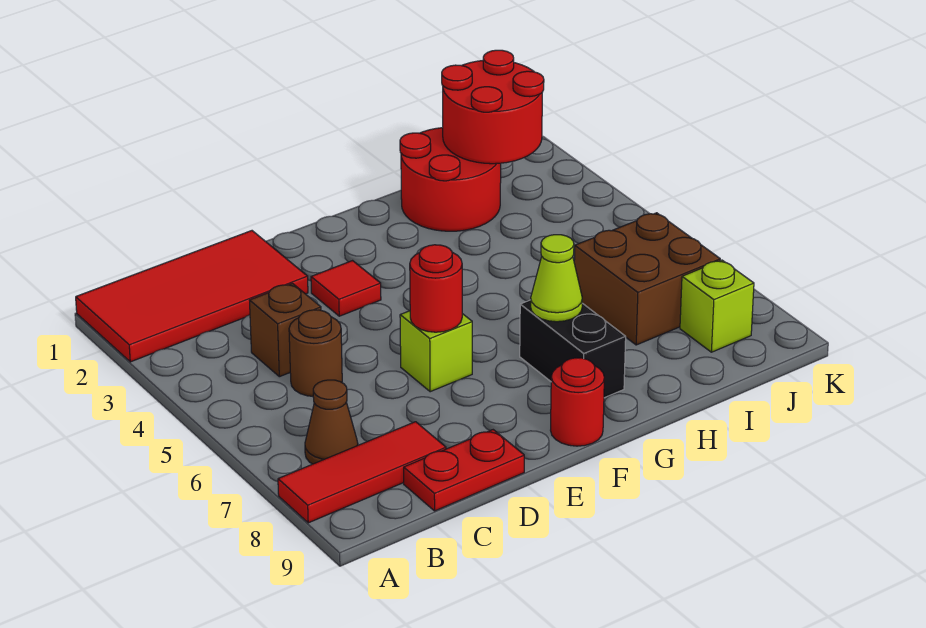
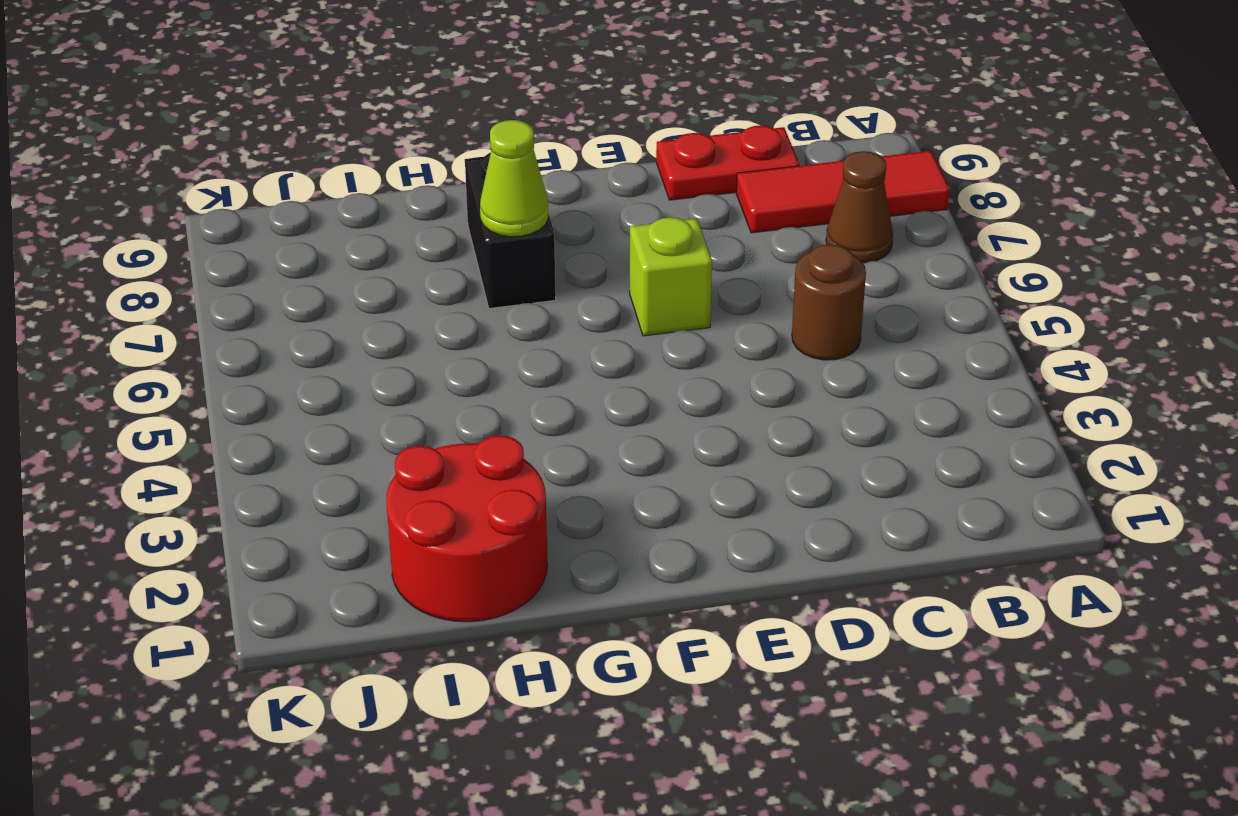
none -> red 2x4 tile [76,231,308,362]
none -> brown 1x1 brick [249,284,321,377]
none -> red 1x1 tile [311,261,381,316]

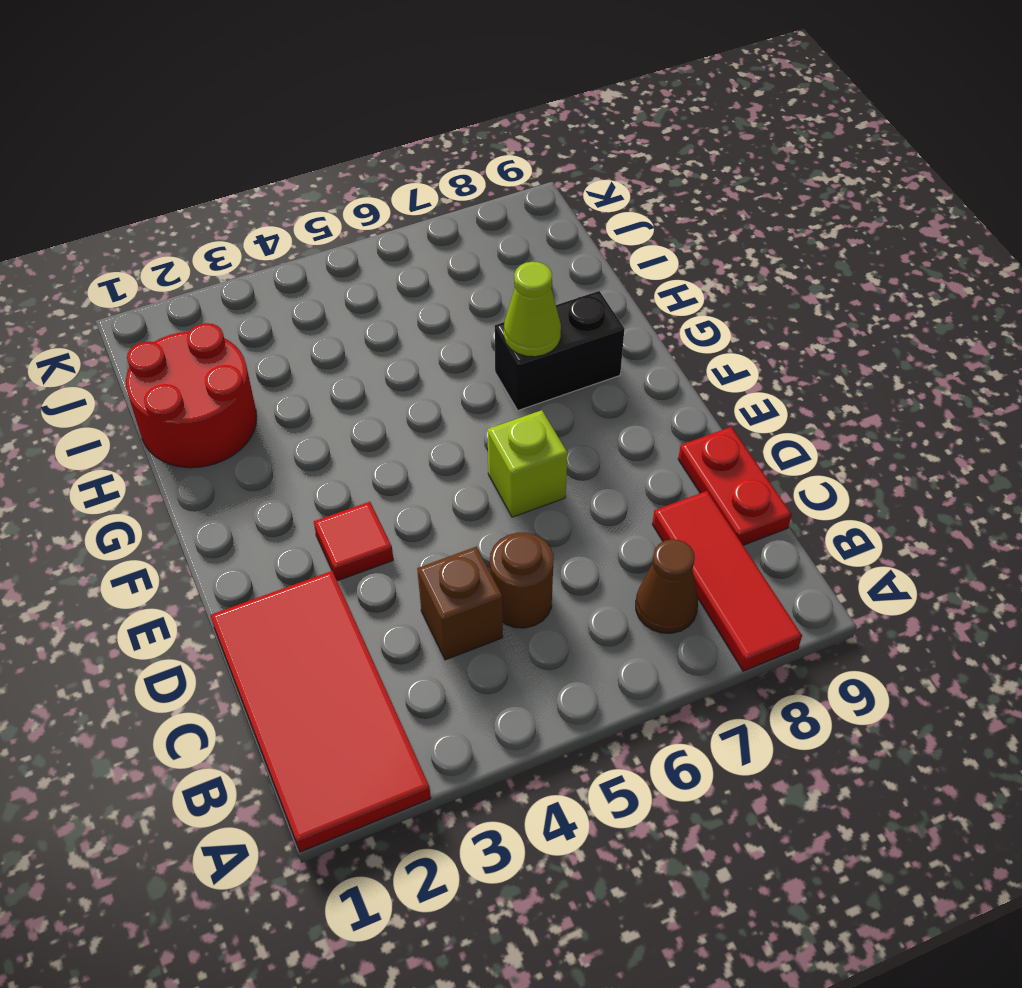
none -> red 1x1 round brick [551,358,604,446]
none -> brown 2x2 brick [574,213,720,345]
none -> lime 1x1 brick [680,260,754,352]

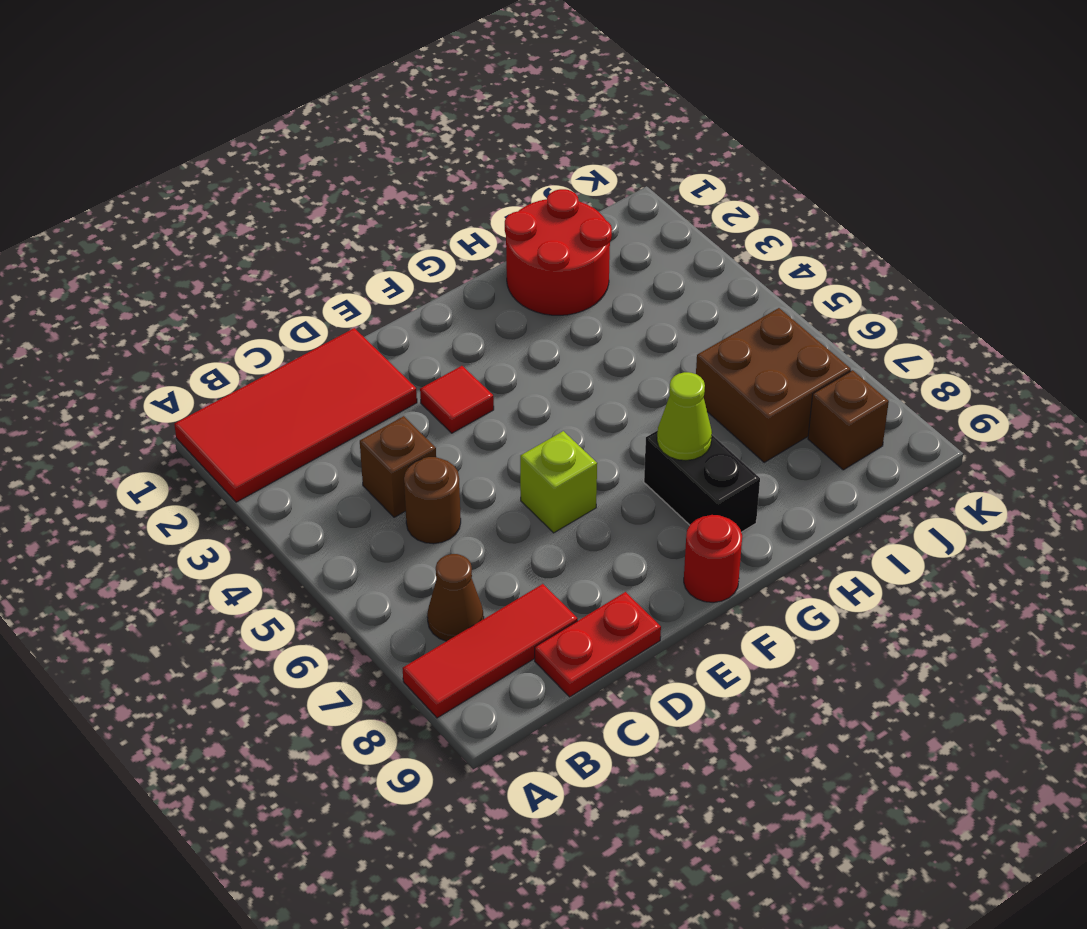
brown 1x1 brick [808,370,889,470] -> lime 1x1 brick [680,260,754,352]
none -> red 1x1 round brick [410,245,462,332]
none -> red 2x2 round brick [442,50,544,164]

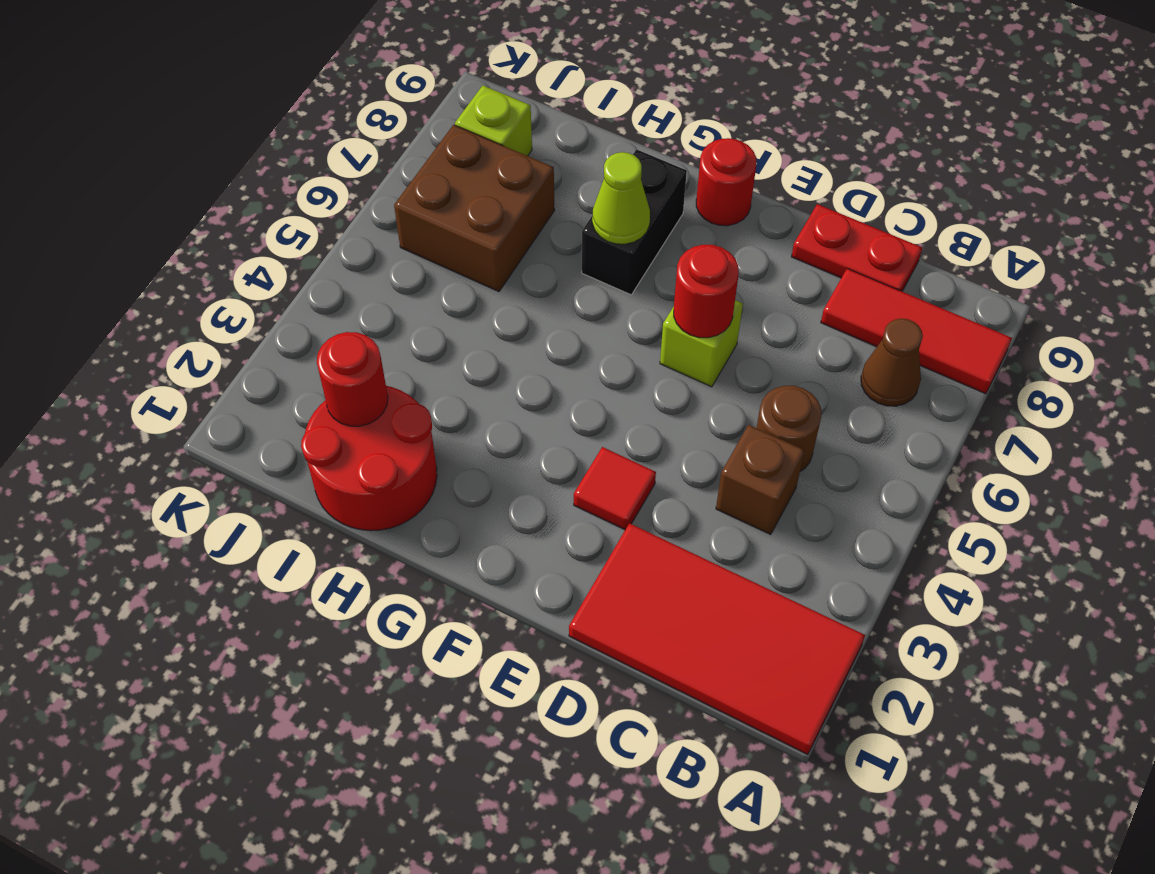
red 1x1 round brick [317,332,388,426] -> red 2x2 round brick [442,50,544,164]

